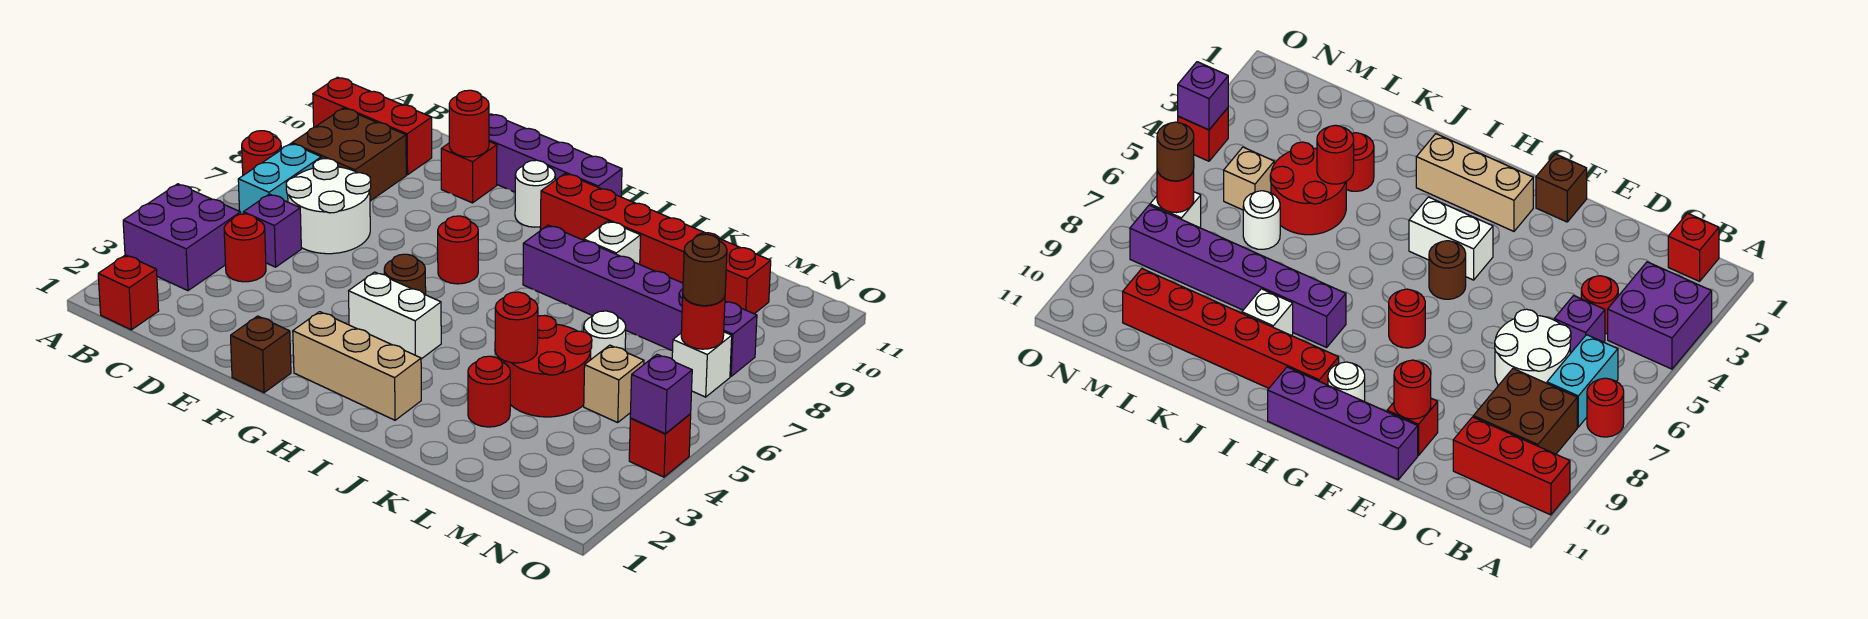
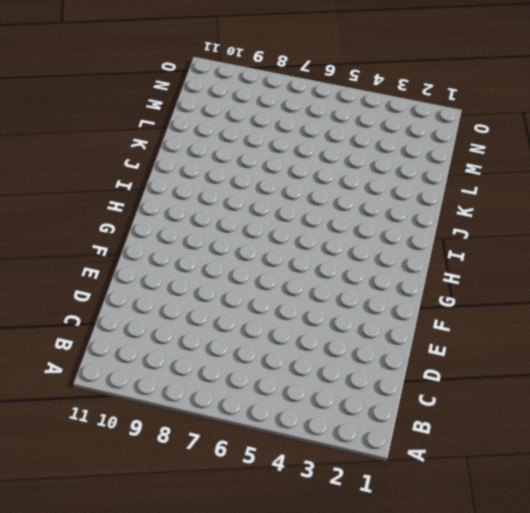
none -> purple 2x2 brick [123,184,241,291]
none -> red 1x1 round brick [242,131,281,175]
none -> red 1x3 brick [313,77,432,175]
none -> red 1x1 brick [98,255,159,330]

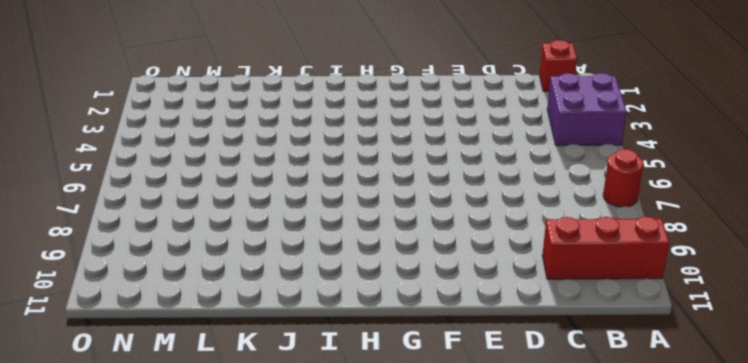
none -> cyan 1x2 brick [238,144,321,214]
none -> brown 2x2 brick [292,108,406,201]
none -> red 1x1 round brick [224,214,266,282]
none -> purple 1x1 brick [243,194,301,267]

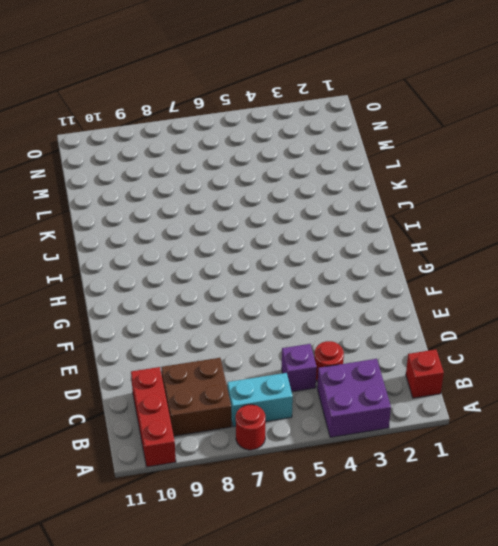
none -> white 2x2 round brick [286,159,371,254]
none -> red 1x1 brick [441,142,497,203]
none -> purple 1x4 brick [489,114,622,197]
none -> brown 1x1 brick [231,316,291,393]

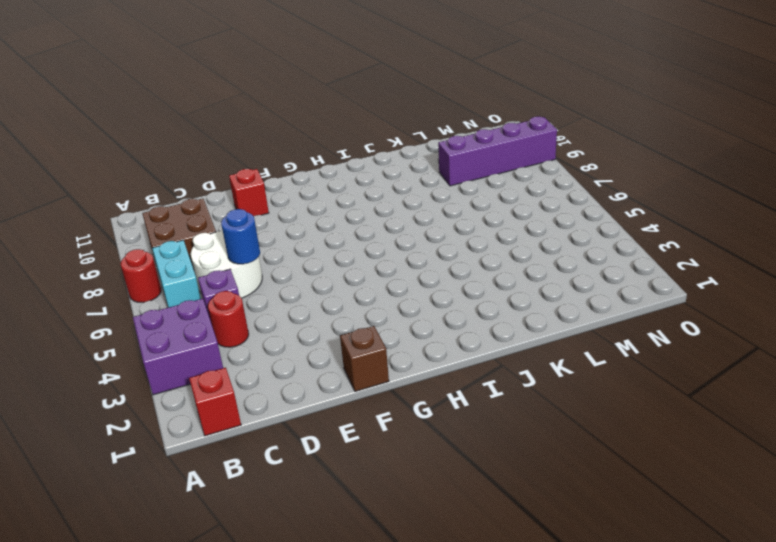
blue 1x1 round brick [221,209,260,264] -> none
purple 1x4 brick [438,116,557,186] -> purple 1x4 brick moved to [489,114,622,197]
none -> red 1x3 brick [313,77,432,175]
none -> tan 1x3 brick [293,312,421,420]
none -> white 1x2 brick [349,272,441,359]
none -> brown 1x1 round brick [384,254,426,295]

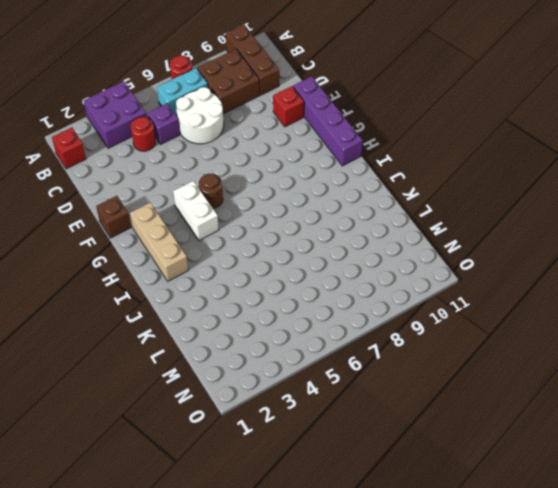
brown 1x3 brick [226,25,279,95] -> red 1x3 brick [313,77,432,175]
none -> red 1x1 round brick [438,216,478,284]
none -> white 1x1 round brick [515,160,555,227]
none -> red 1x6 brick [540,174,771,314]
none -> purple 1x6 brick [523,225,757,376]

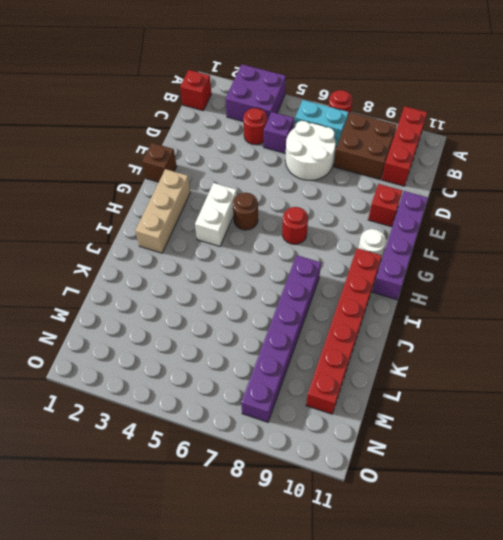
none -> white 1x1 brick [584,221,641,264]
none -> red 1x1 round brick [468,356,510,427]
none -> red 2x2 round brick [504,315,592,417]
none -> white 1x1 round brick [584,311,626,359]

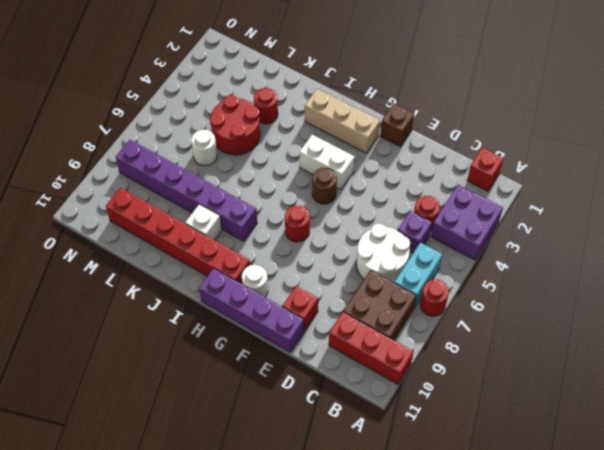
none -> tan 1x1 brick [584,345,644,422]
none -> white 1x1 brick [672,332,732,397]
none -> red 1x1 brick [629,414,691,477]
none -> red 1x1 round brick [449,90,489,157]

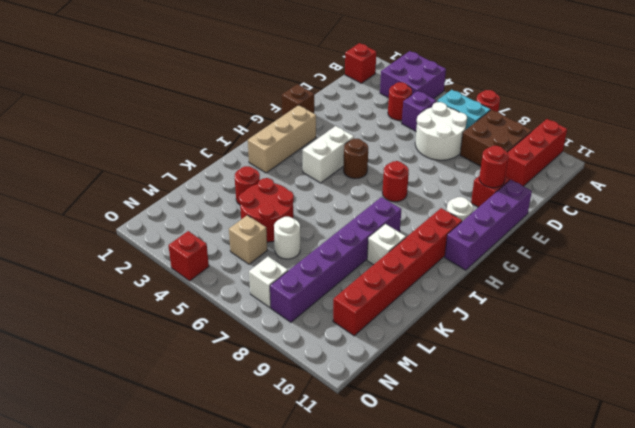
none -> red 1x1 round brick [495,292,538,363]
none -> red 1x1 round brick [681,296,725,349]
none -> purple 1x1 brick [630,354,692,434]
none -> brown 1x1 round brick [683,234,727,306]

